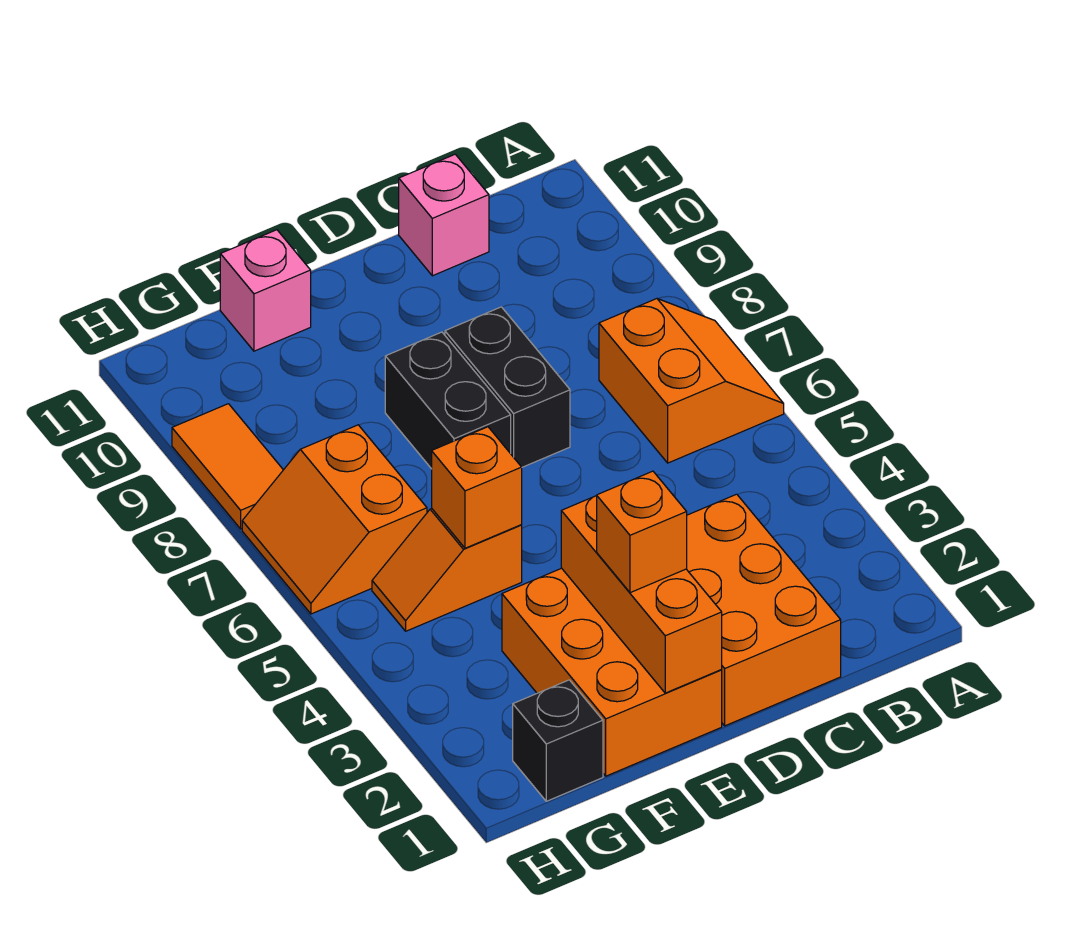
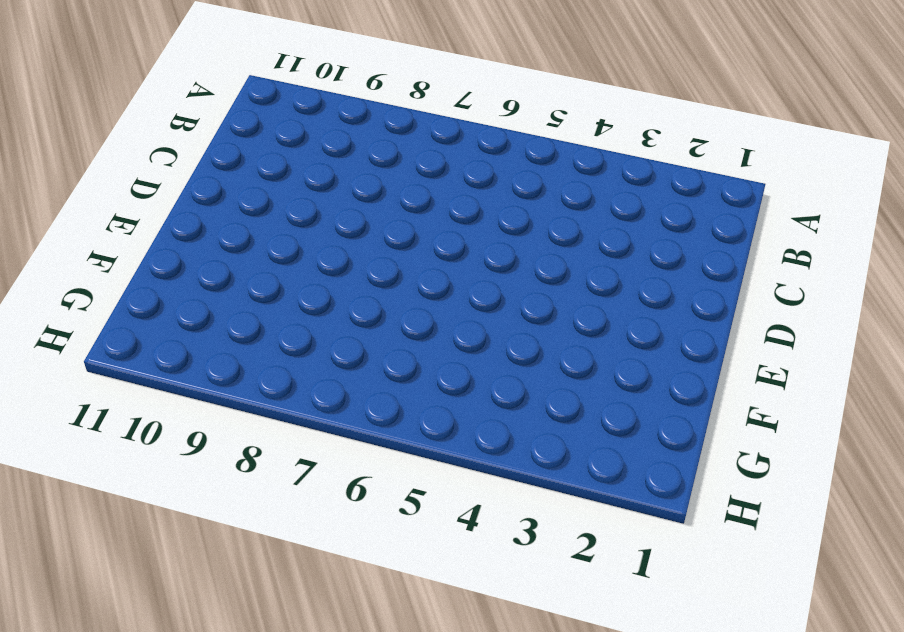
none -> orange 2x2 slope [599,299,784,463]
none -> orange 2x3 brick [687,494,841,726]
none -> pink 1x1 brick [399,154,489,276]

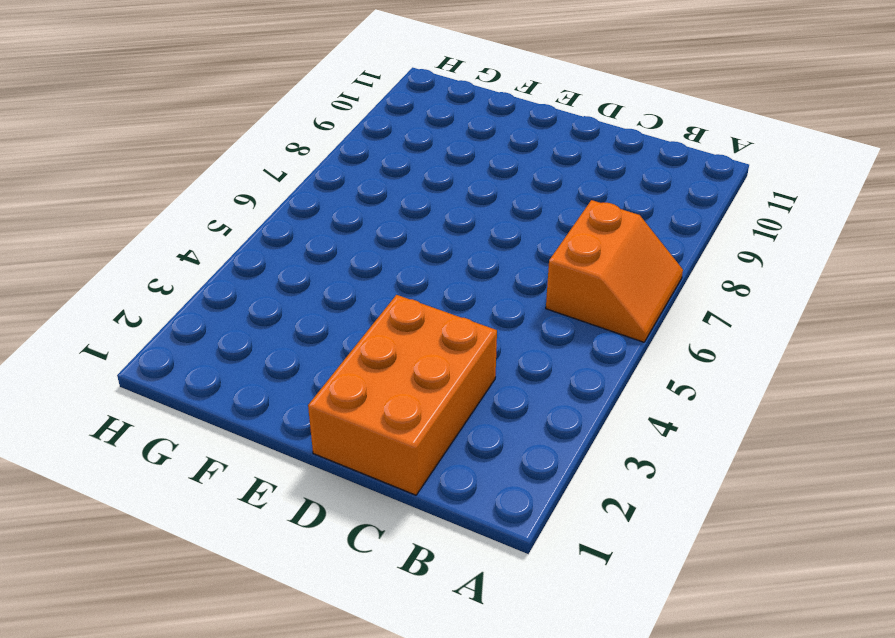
none -> pink 1x1 brick [399,154,489,276]
none -> black 1x2 brick [445,307,570,467]
none -> orange 2x3 brick [502,568,722,776]

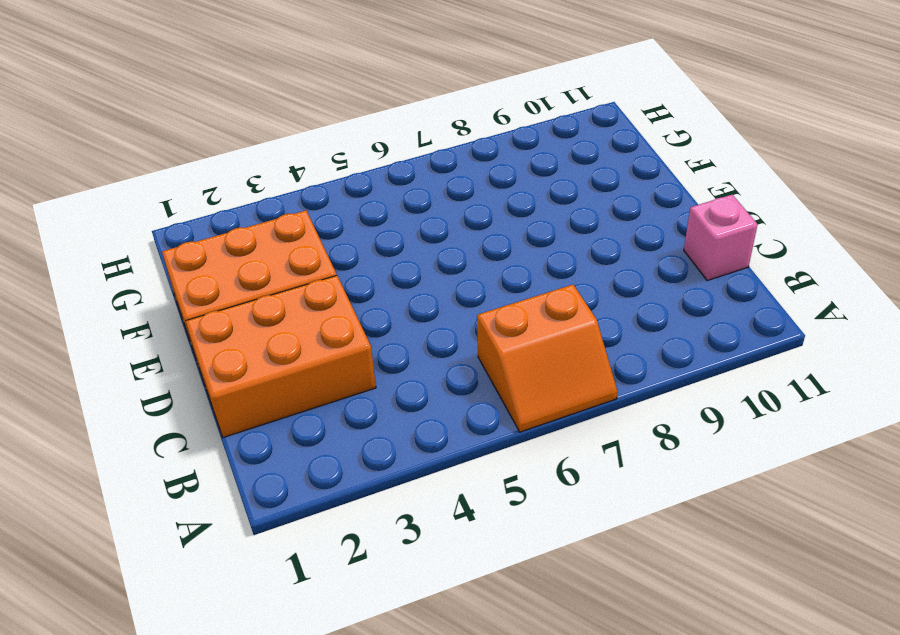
none -> black 1x2 brick [445,307,570,467]
none -> black 1x2 brick [385,332,511,469]
none -> orange 1x2 slope [372,509,522,631]

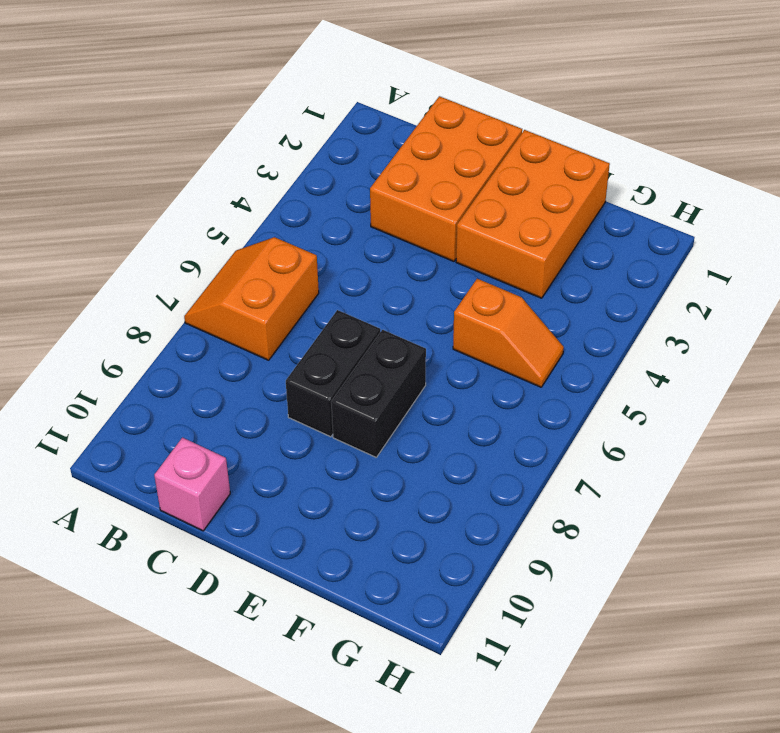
none -> pink 1x1 brick [220,230,311,351]
none -> black 1x1 brick [513,680,603,801]
none -> orange 2x2 slope [242,425,427,614]

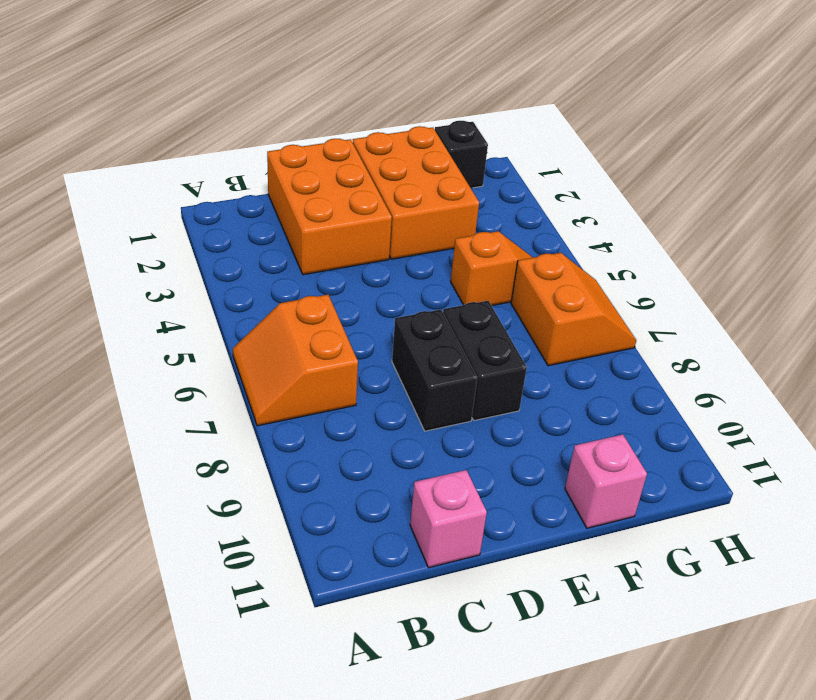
none -> orange 1x2 tile [172,404,283,529]
none -> orange 1x3 brick [561,496,722,693]
none -> orange 1x1 brick [432,427,522,548]

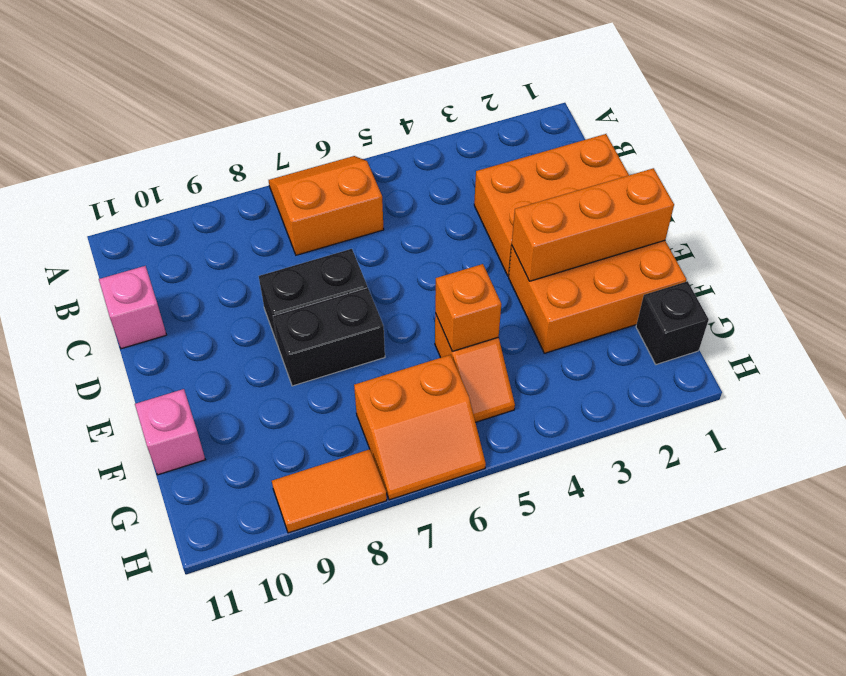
none -> orange 1x1 brick [597,471,687,593]

